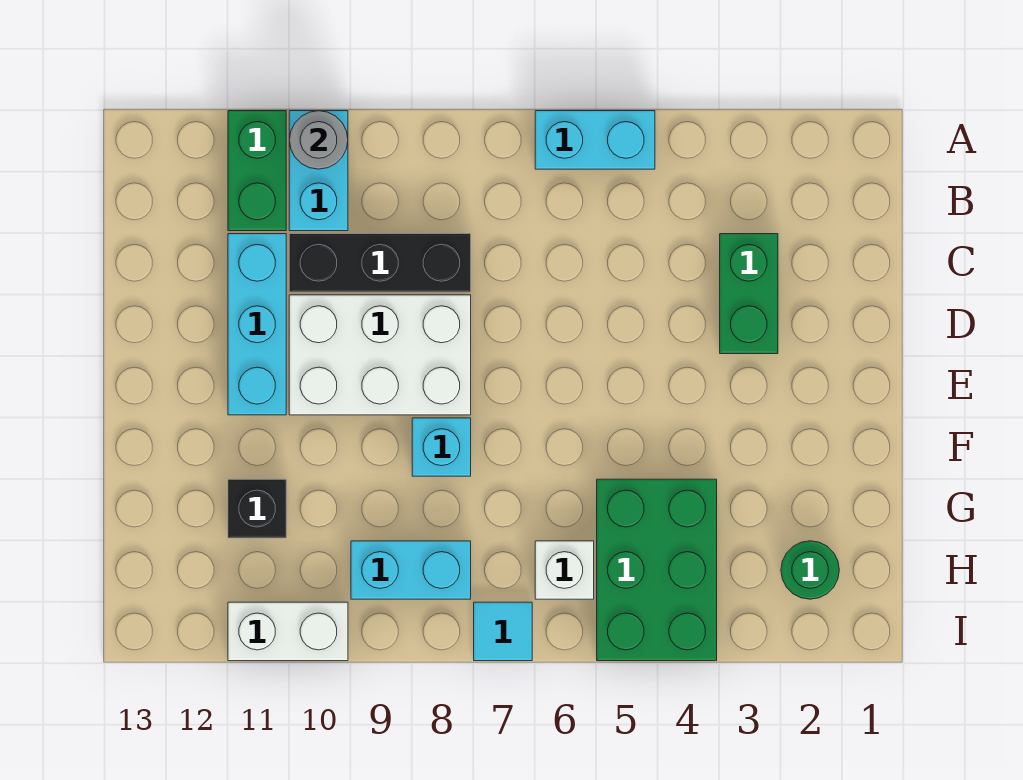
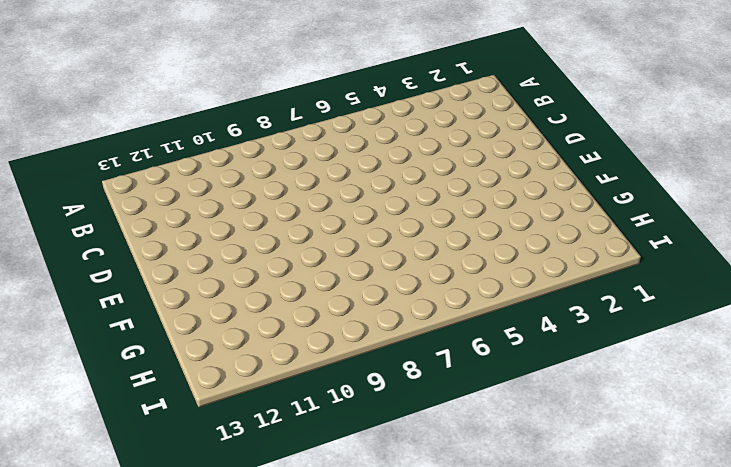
none -> cyan 1x2 brick [535,111,655,169]
none -> cyan 1x2 brick [289,111,348,231]
none -> green 1x2 brick [228,111,286,231]

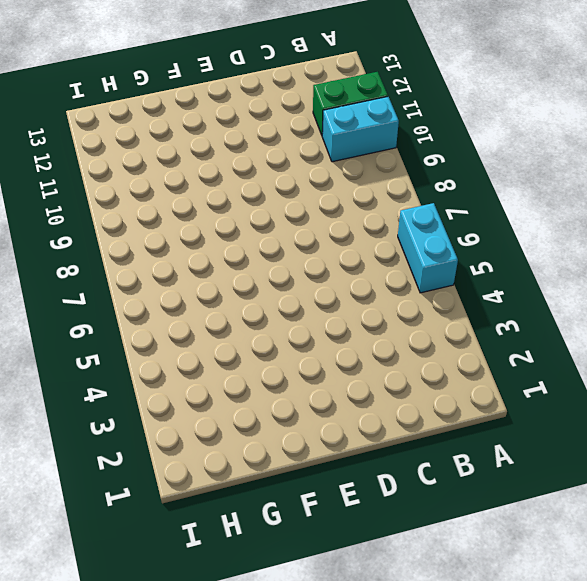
none -> green 1x2 brick [720,234,778,354]
none -> black 1x3 brick [289,234,471,292]
none -> cyan 1x3 brick [228,234,286,415]

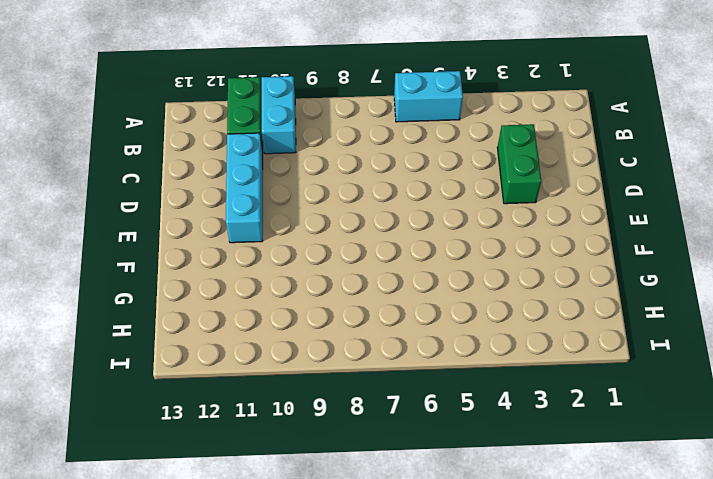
none -> black 1x3 brick [289,234,471,292]
none -> white 2x3 brick [289,295,471,415]
none -> cyan 1x1 brick [412,418,471,476]

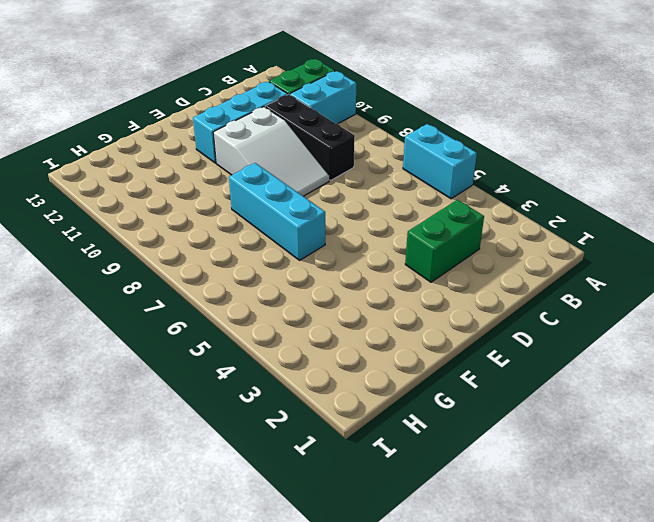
white 2x3 slope [213,107,330,196] -> white 2x3 brick [289,295,471,415]
cyan 1x3 brick [229,163,325,260] -> cyan 1x1 brick [412,418,471,476]
none -> green 2x3 brick [597,479,717,661]
none -> black 1x1 brick [228,479,286,538]
none -> green 1x1 round brick [781,541,839,599]

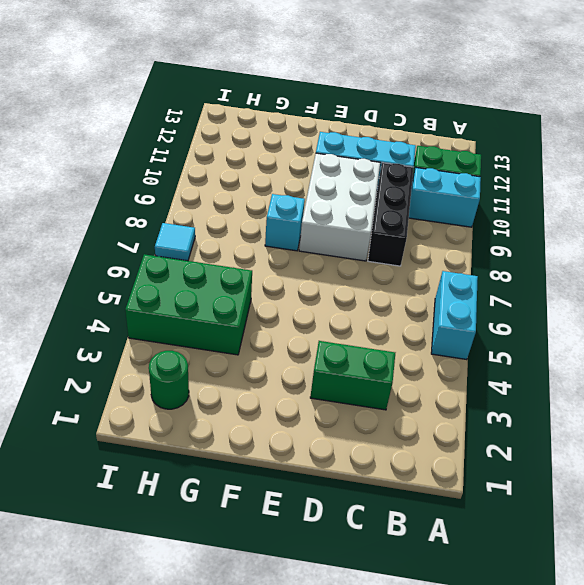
none -> black 1x1 brick [228,479,286,538]
none -> white 1x1 brick [535,541,594,599]
none -> cyan 1x2 brick [351,541,471,599]

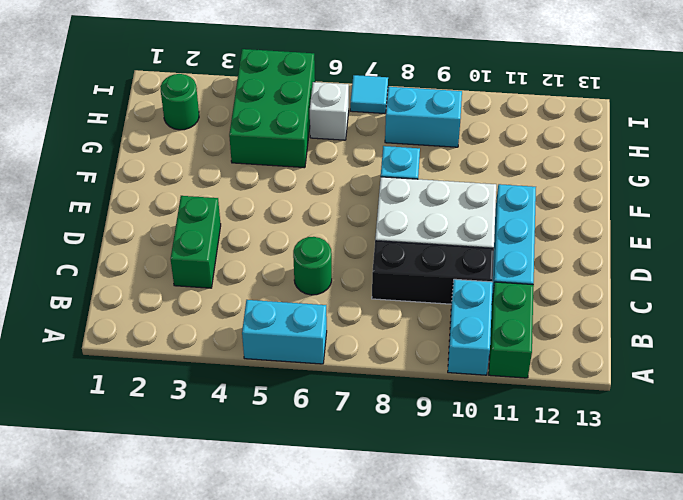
green 1x1 round brick [293,237,332,295] -> none
none -> black 1x1 brick [228,479,286,538]
none -> white 1x2 brick [228,602,348,661]
none -> grey 1x1 round brick [289,111,348,169]

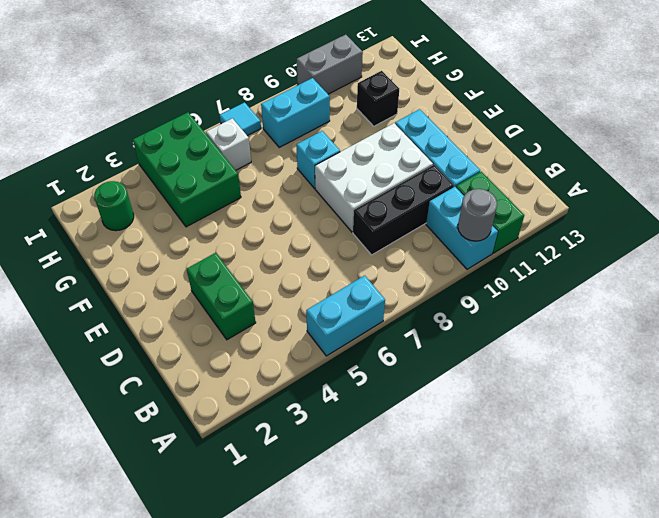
grey 1x2 brick [297,35,363,94] -> white 1x2 brick [228,602,348,661]

